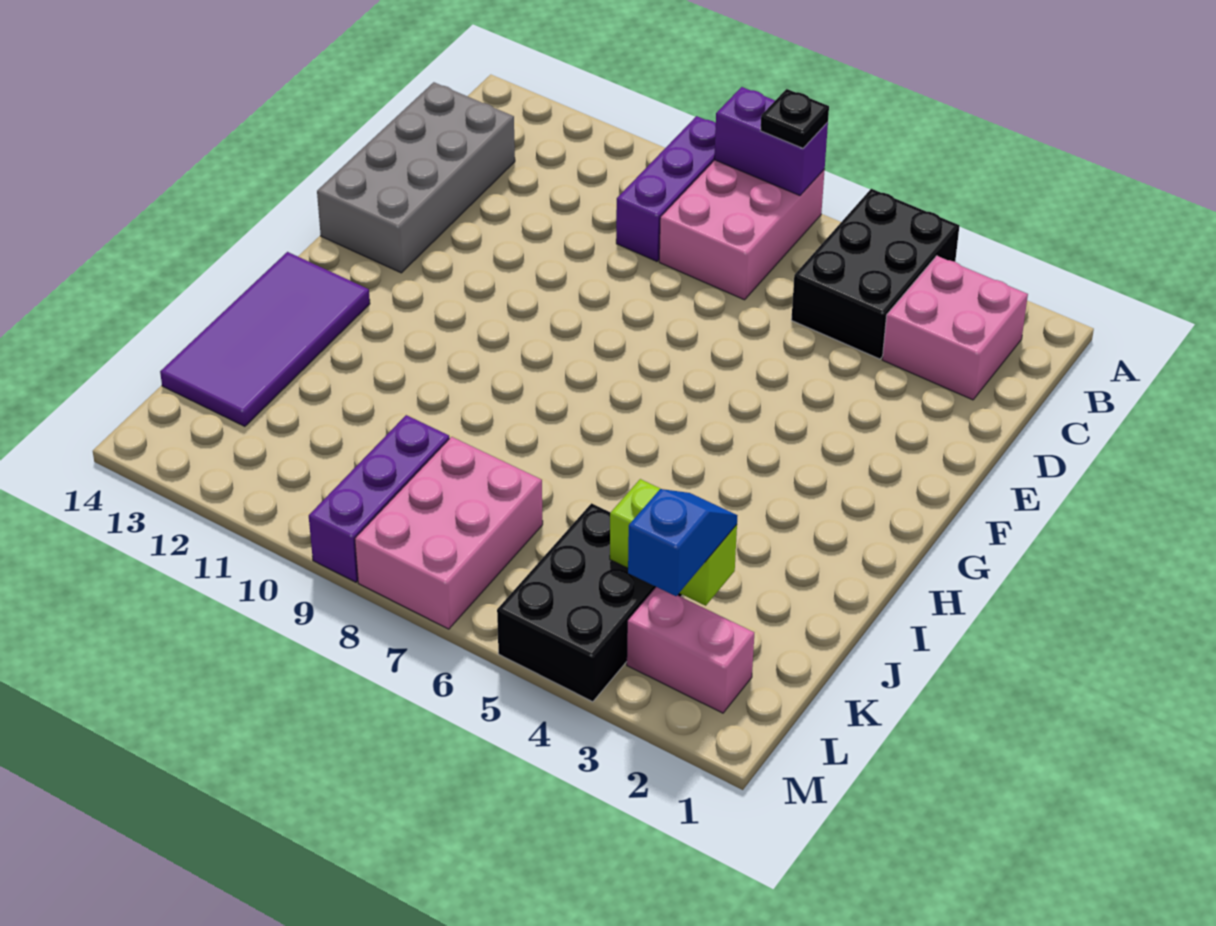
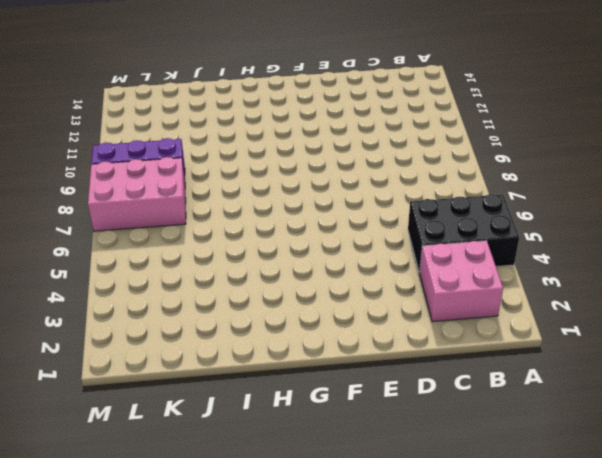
none -> pink 2x3 brick [659,160,825,300]
none -> purple 1x3 brick [616,116,716,261]
none -> grey 2x4 brick [317,82,515,273]

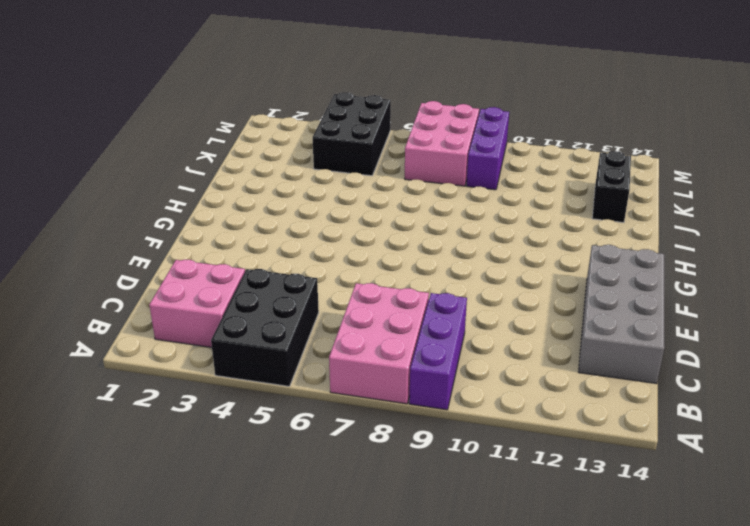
black 1x2 brick [592,151,631,222] -> purple 2x4 tile [160,252,370,426]
none -> pink 1x2 brick [627,587,754,713]
none -> purple 1x2 brick [714,87,828,196]
none -> lime 1x2 brick [610,479,737,606]

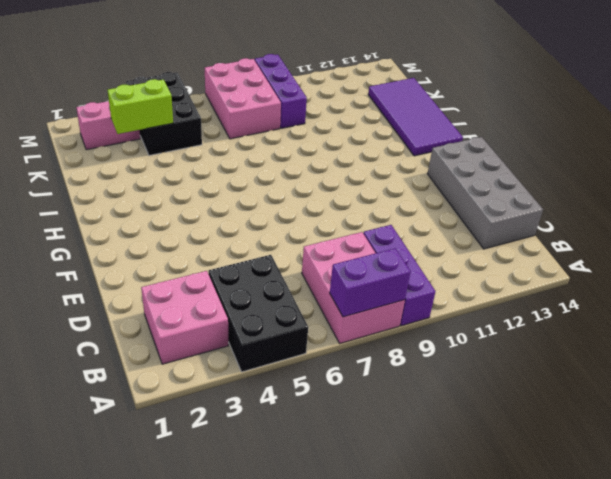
none -> black 1x1 plate [760,89,829,148]
none -> blue 1x2 slope [628,489,738,596]

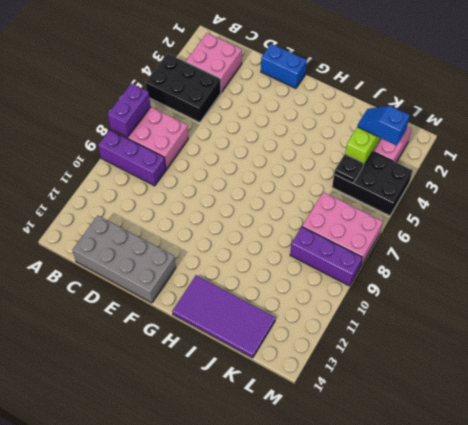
blue 1x2 brick [261,44,307,88] -> none
black 1x1 plate [334,154,364,183] -> black 1x1 plate moved to [760,89,829,148]

